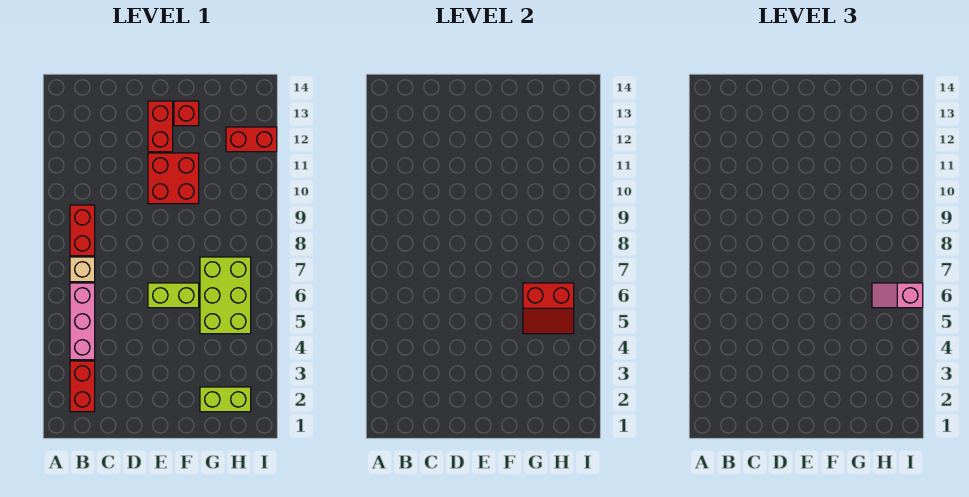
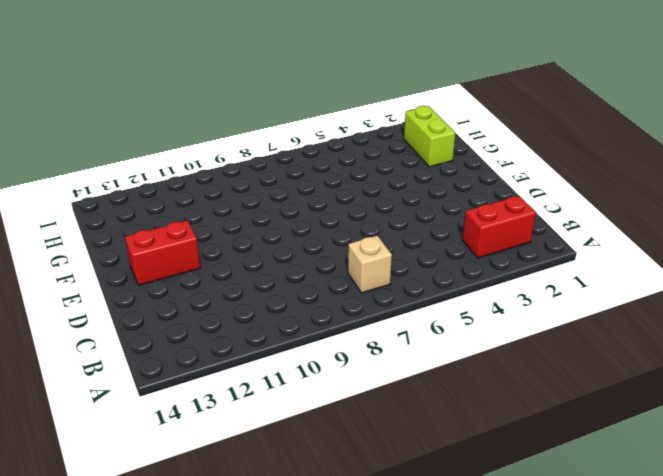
none -> pink 1x3 brick [70,283,95,360]
none -> red 1x2 brick [70,205,95,256]
none -> lime 1x2 brick [148,283,199,308]

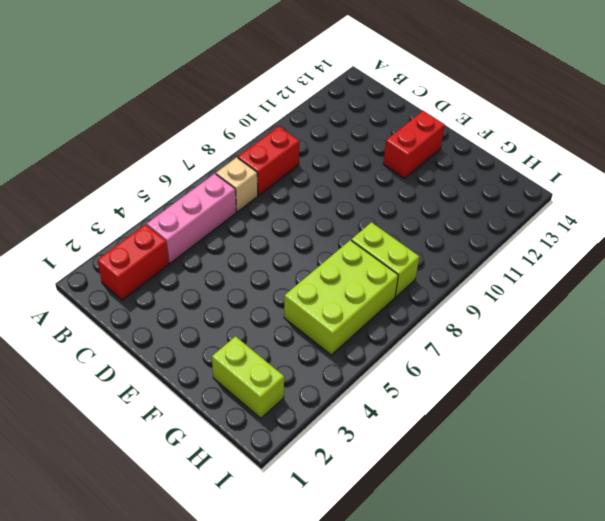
lime 1x2 brick [351,222,419,297] -> lime 1x2 brick moved to [148,283,199,308]
none -> red 2x2 brick [148,153,199,204]
none -> red 1x1 brick [174,101,199,126]
none -> red 1x2 brick [226,127,277,152]

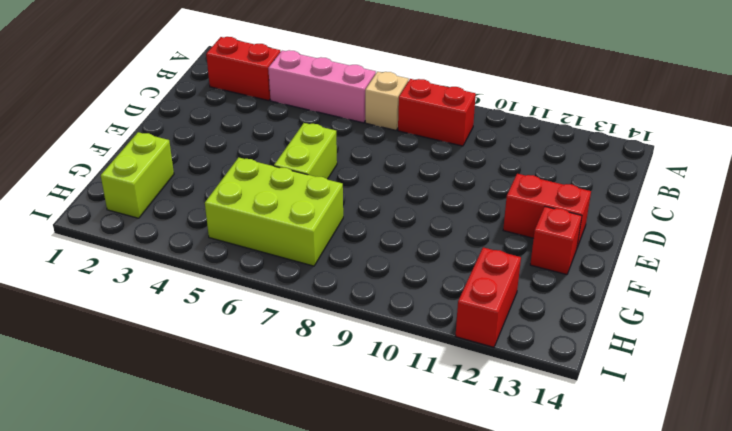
none -> red 2x2 brick [148,153,199,204]
none -> red 2x2 slope [523,283,574,334]
none -> pink 1x2 slope [872,283,923,308]

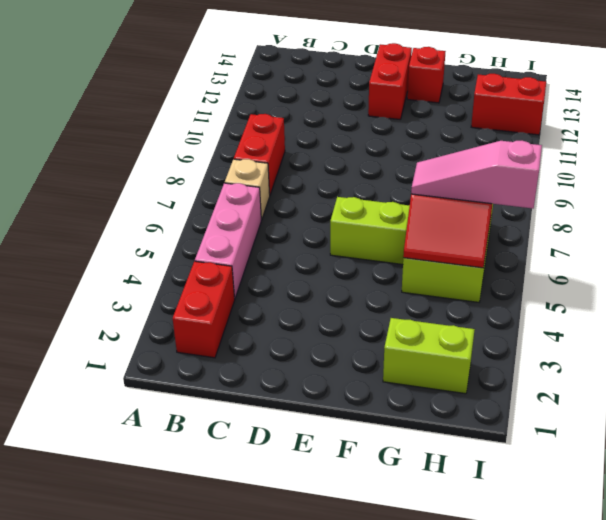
pink 1x3 slope [411,141,542,208] -> pink 1x2 slope [872,283,923,308]
none -> red 2x2 brick [148,153,199,204]

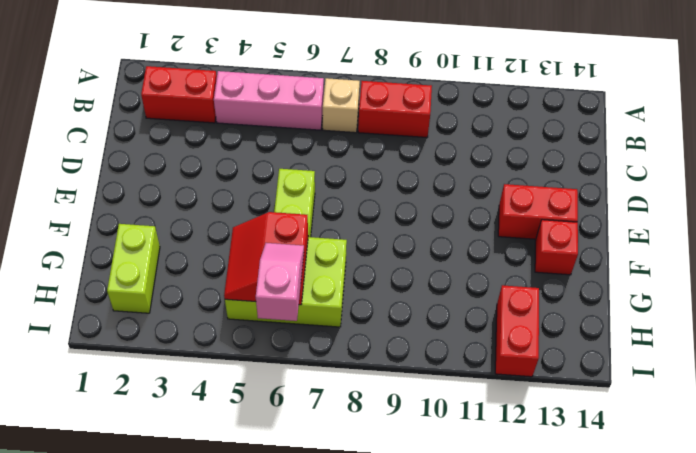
none -> red 2x2 brick [148,153,199,204]

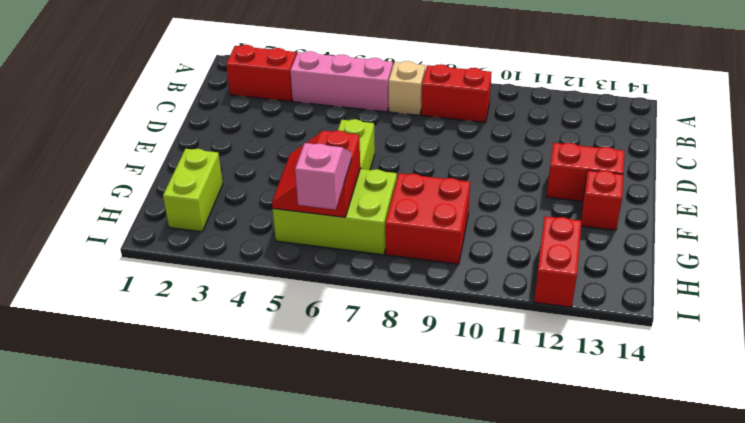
red 2x2 brick [385,173,470,264] -> red 2x2 brick moved to [148,153,199,204]

